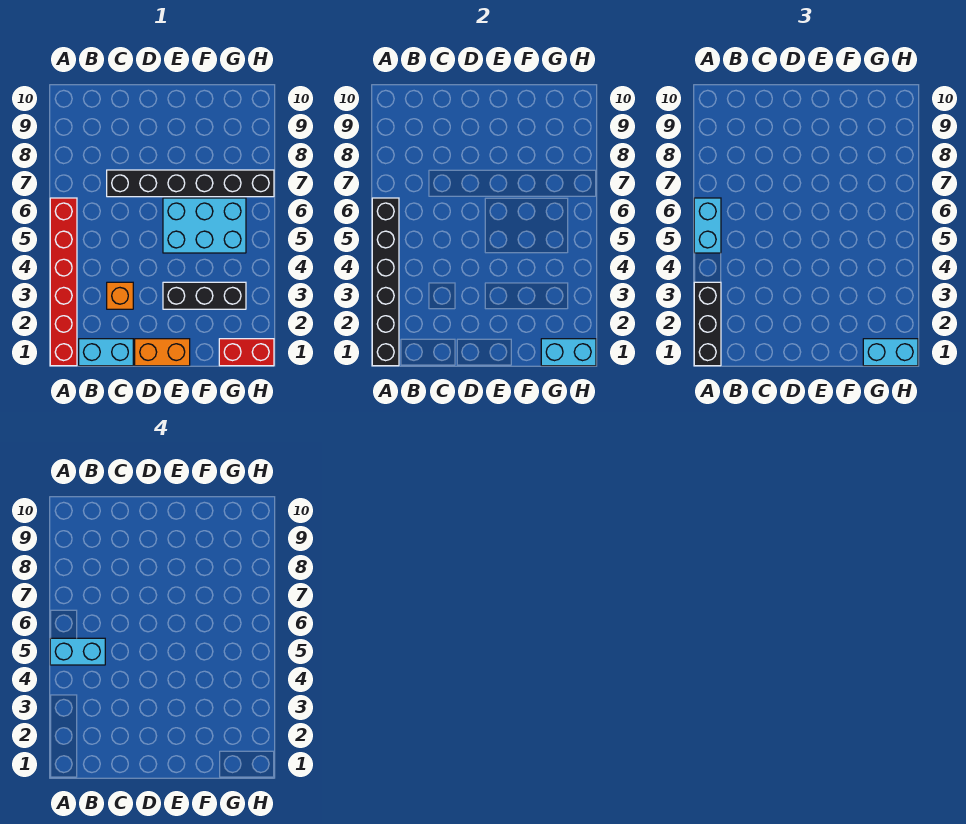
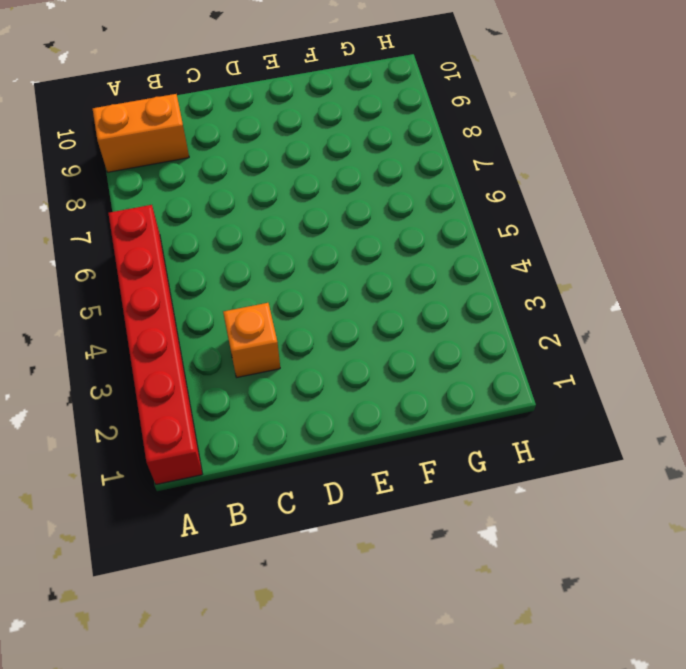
orange 1x2 brick [93,94,189,172] -> orange 1x2 brick moved to [135,339,190,366]
none -> cyan 1x2 brick [79,339,133,366]
none -> black 1x6 brick [107,170,274,197]
none -> black 1x3 brick [163,282,246,309]

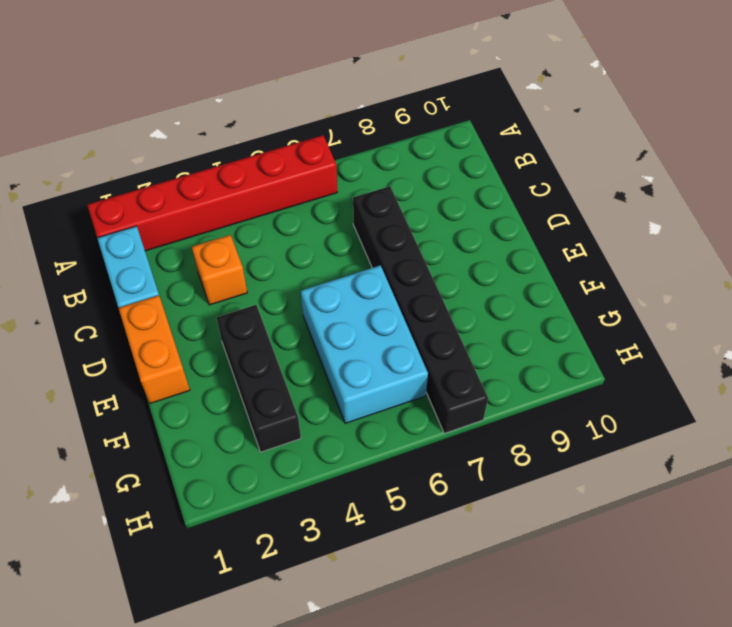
none -> red 1x2 brick [219,339,274,366]
none -> black 1x6 brick [372,198,399,366]
none -> cyan 1x2 brick [541,339,596,366]

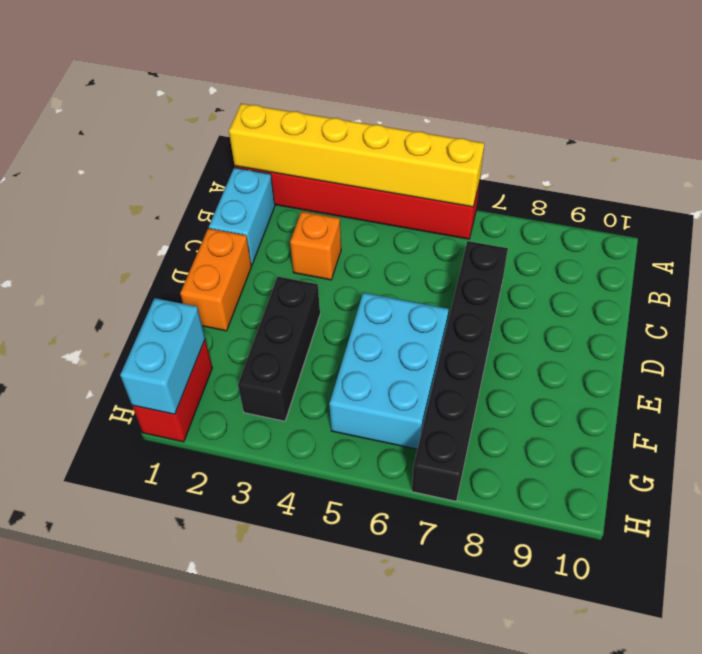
yellow 1x6 brick [229,103,484,207] -> black 1x6 brick [372,198,399,366]
none -> black 1x3 brick [694,282,721,366]
none -> cyan 1x2 brick [694,198,721,253]
none -> cyan 1x2 brick [863,339,918,366]

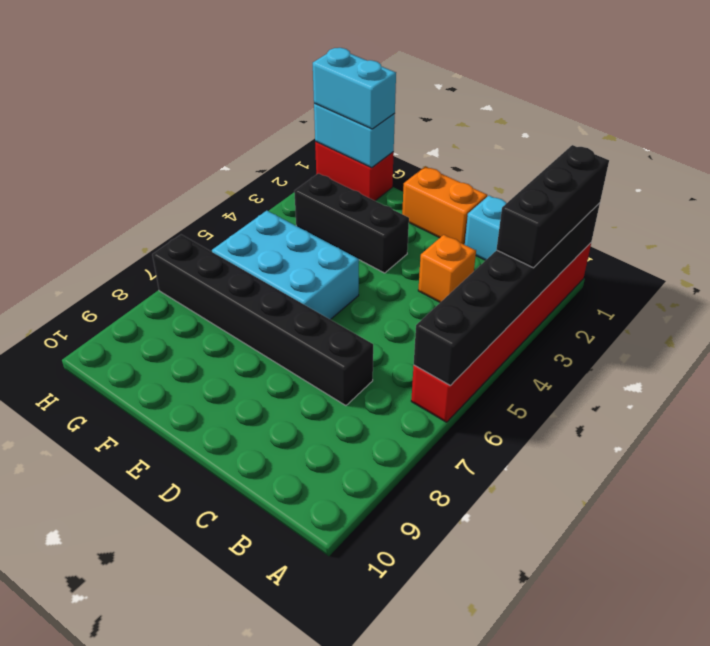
none -> cyan 1x2 brick [694,198,721,253]
none -> cyan 1x2 brick [50,638,105,665]

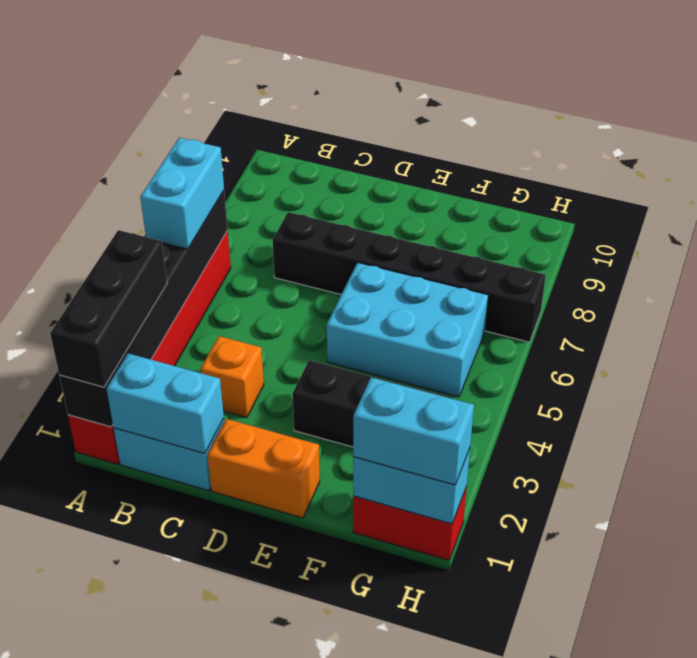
cyan 1x2 brick [106,354,224,454] -> cyan 1x2 brick moved to [50,638,105,665]

